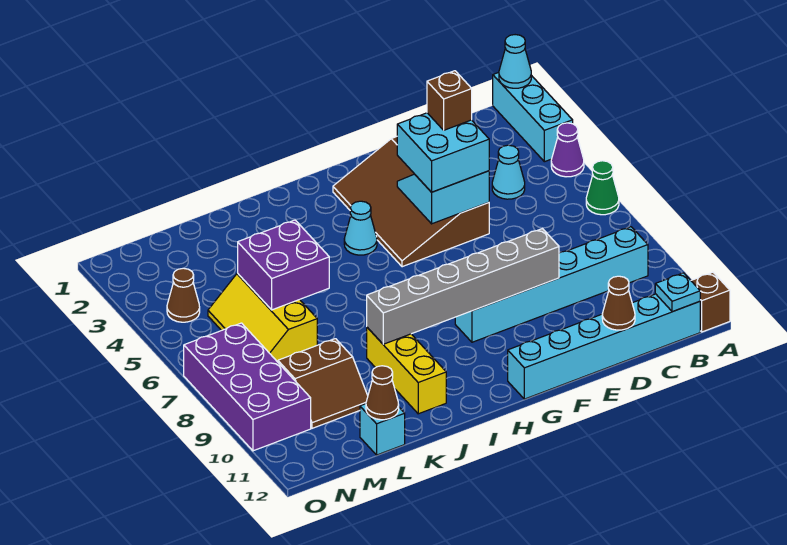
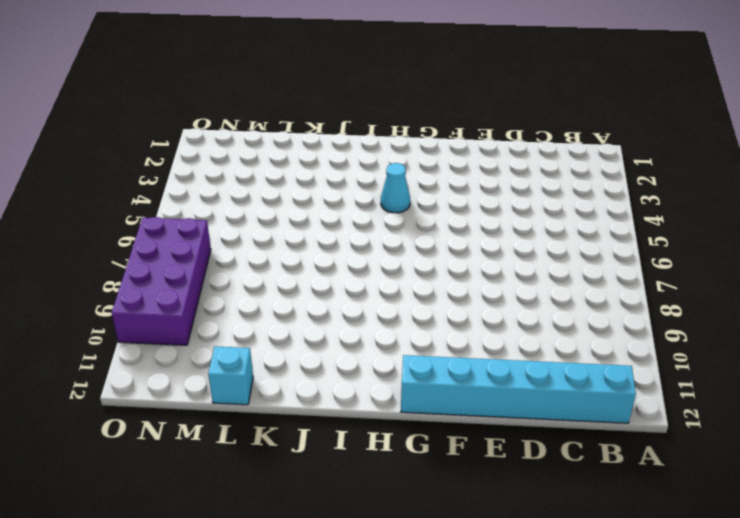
none -> cyan 1x3 brick [493,72,573,162]
none -> purple 1x1 cone [551,123,584,177]
none -> green 1x1 cone [586,161,619,215]

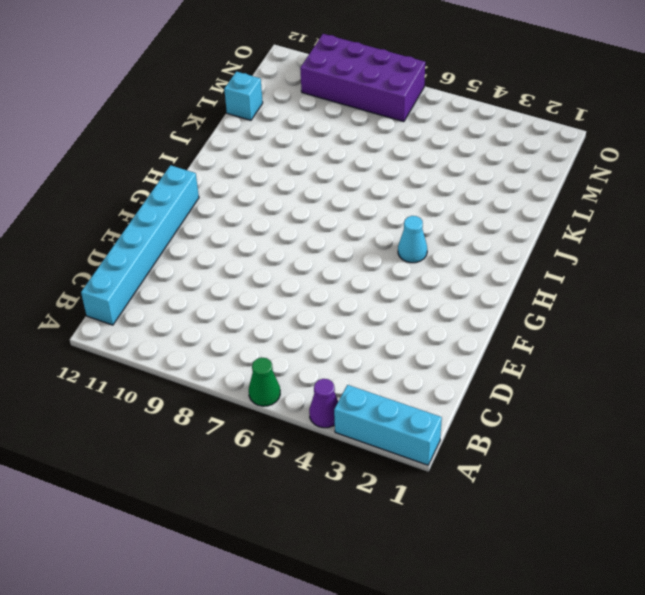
none -> brown 1x1 brick [691,272,730,332]
none -> cyan 1x6 brick [455,227,648,342]
none -> cyan 1x1 cone [492,145,525,199]

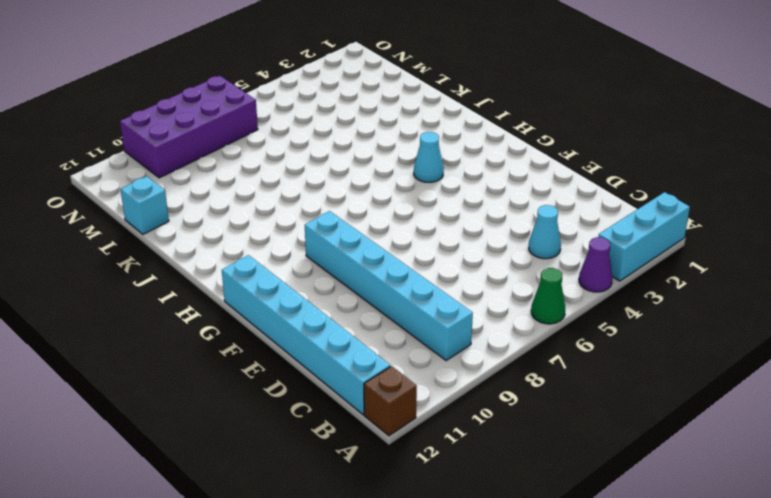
none -> brown 3x4 slope [333,137,489,267]
none -> yellow 1x3 brick [367,327,446,414]
none -> yellow 2x3 slope [208,273,317,362]

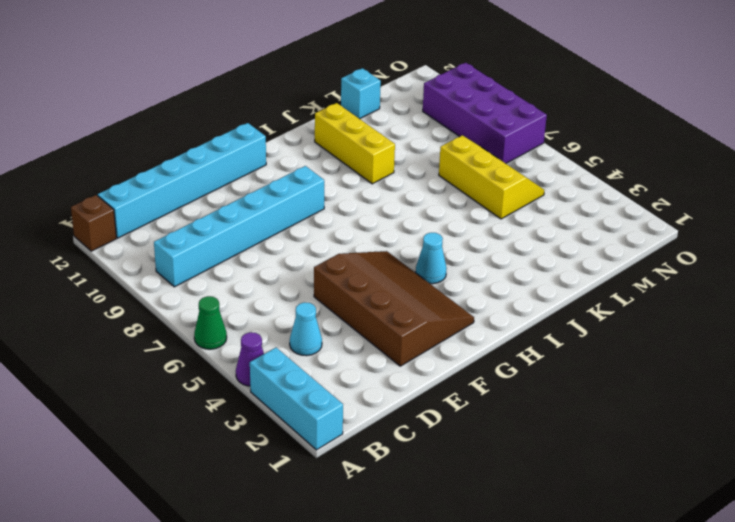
none -> brown 2x2 slope [278,339,368,428]
none -> brown 1x1 cone [167,268,200,322]
none -> cyan 1x1 cone [499,35,531,88]

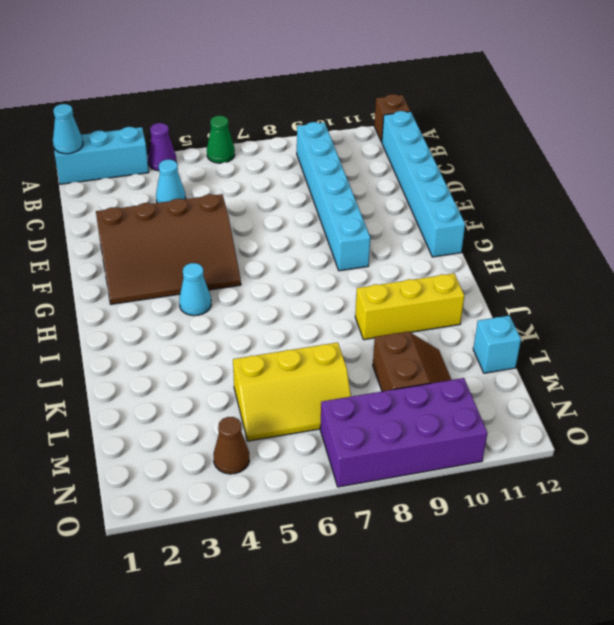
none -> cyan 1x1 plate [655,273,700,312]
none -> brown 1x1 cone [602,276,635,330]
none -> cyan 2x2 slope [397,171,489,224]

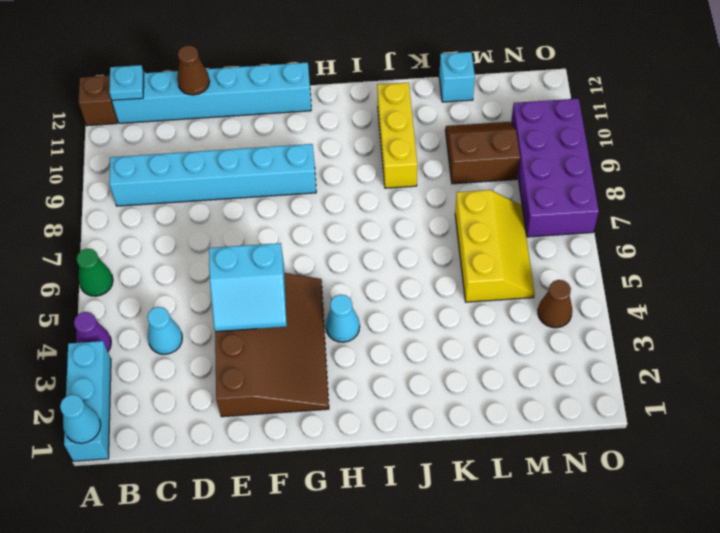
none -> grey 1x6 brick [367,229,559,344]
none -> purple 2x2 brick [238,220,329,310]
none -> brown 1x1 cone [366,366,399,420]

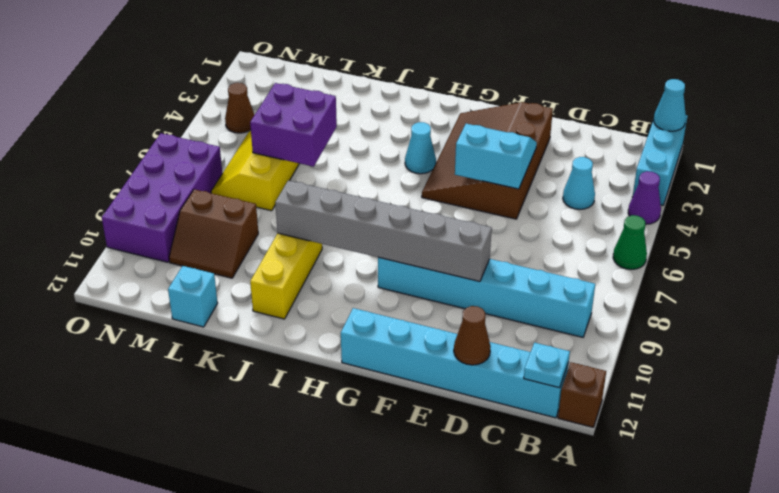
none -> brown 1x1 cone [366,366,399,420]
none -> cyan 2x2 brick [397,113,489,192]
none -> brown 1x1 brick [427,71,472,130]

